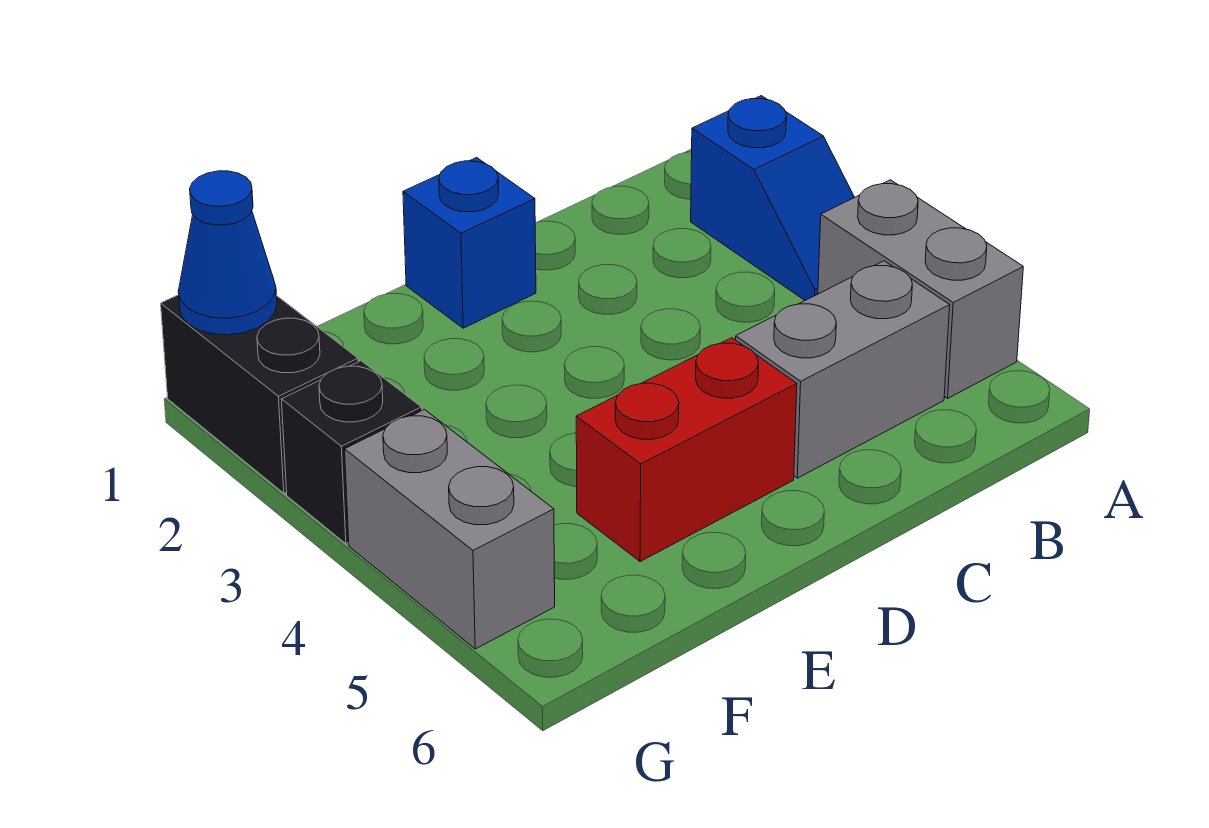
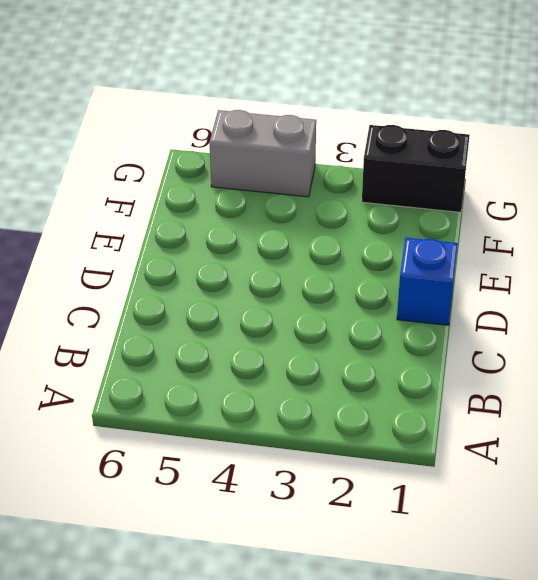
none -> blue 1x2 slope [691,96,854,300]
none -> grey 1x2 brick [818,180,1023,398]

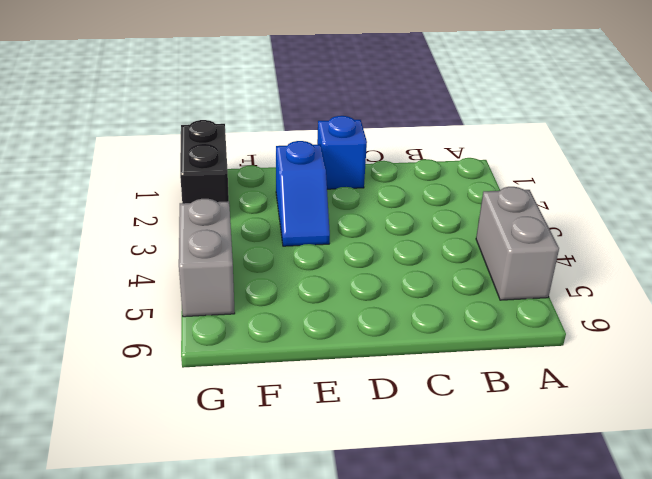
blue 1x2 slope [276,141,330,246] -> blue 1x2 slope moved to [691,96,854,300]
none -> grey 1x2 brick [736,261,950,478]
none -> red 1x2 brick [576,338,797,562]

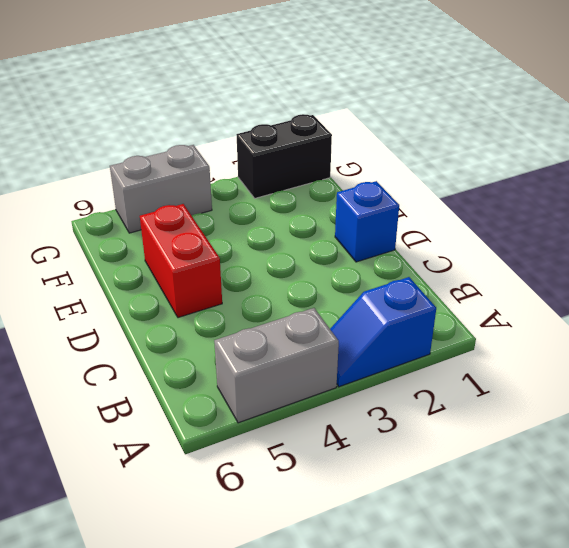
none -> grey 1x2 brick [736,261,950,478]
none -> black 1x1 brick [281,361,422,544]

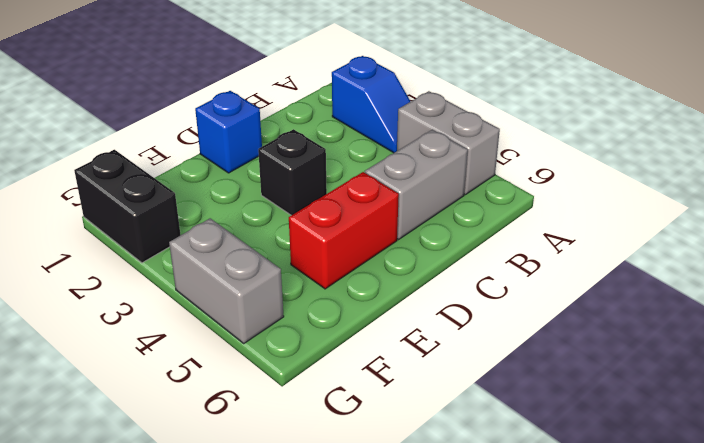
black 1x1 brick [258,129,327,215] -> black 1x1 brick moved to [281,361,422,544]
none -> blue 1x1 cone [178,171,277,335]

